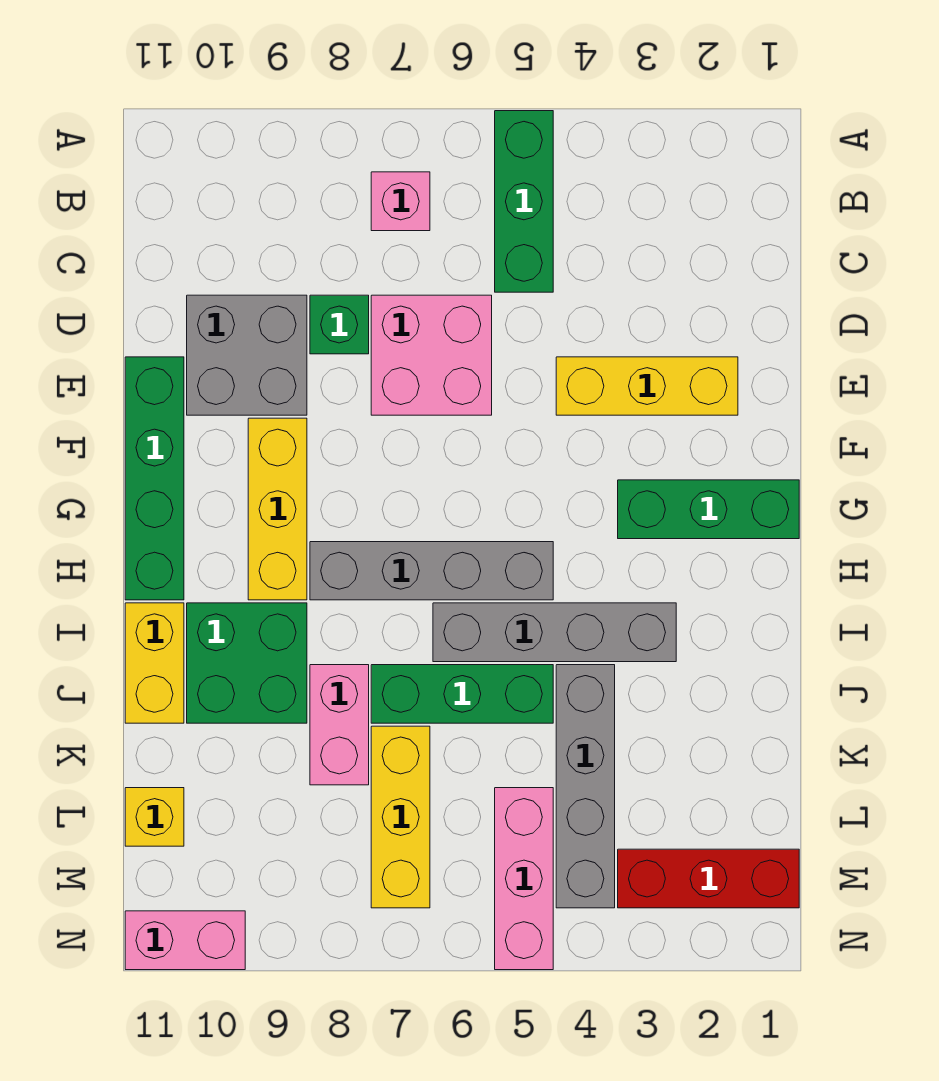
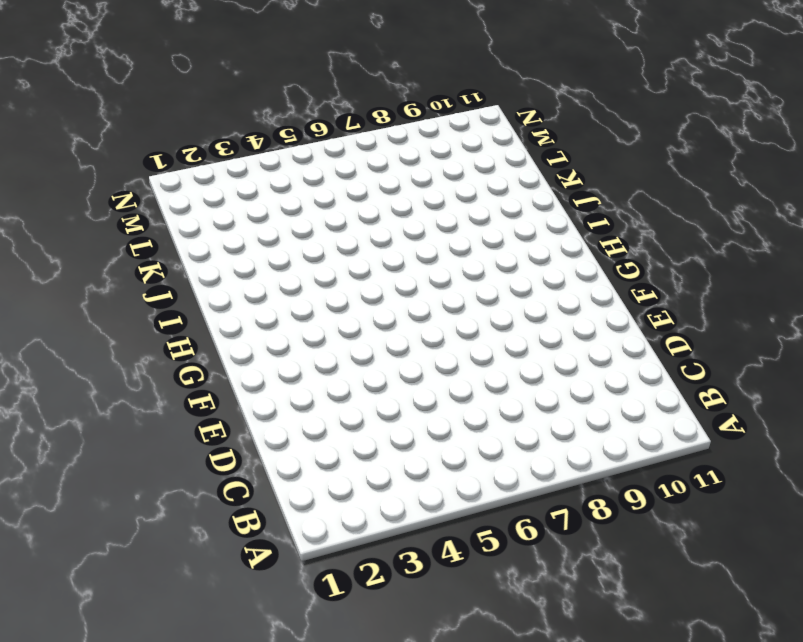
none -> green 1x3 brick [495,111,553,292]
none -> pink 1x1 brick [371,172,430,231]
none -> pink 2x2 brick [371,295,492,415]

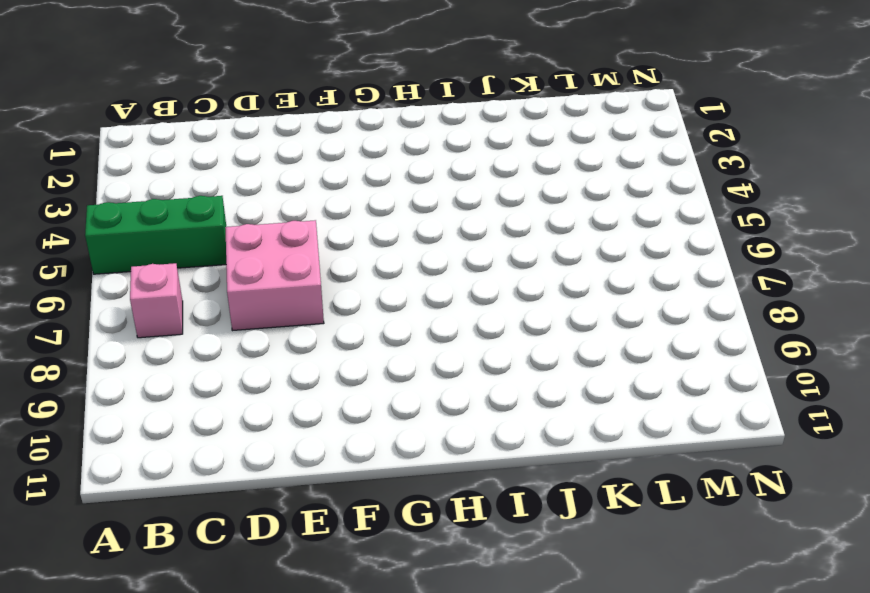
none -> green 1x1 brick [310,295,369,354]
none -> grey 2x2 brick [187,295,307,415]
none -> yellow 1x3 brick [556,357,738,415]

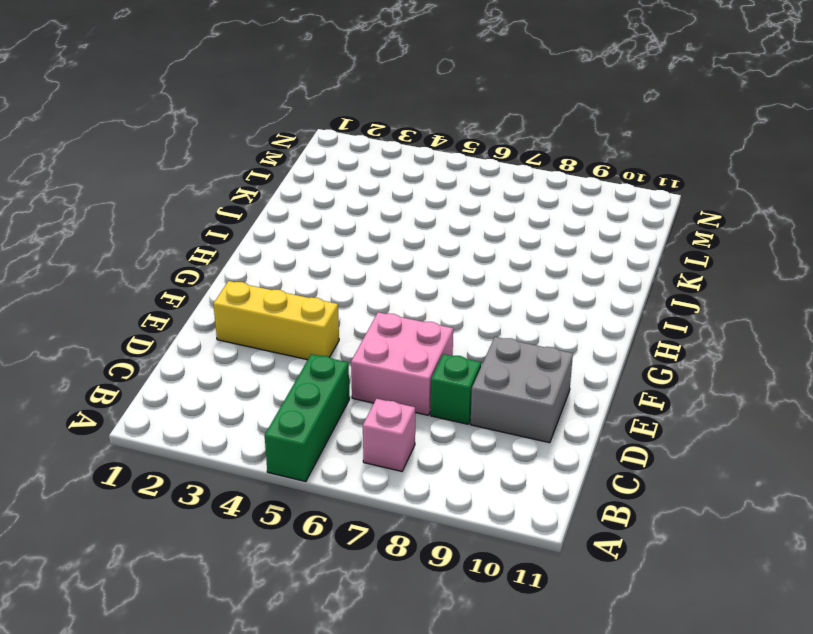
none -> green 1x4 brick [125,357,184,600]
none -> yellow 1x3 brick [248,418,307,600]
none -> green 1x3 brick [618,480,799,539]

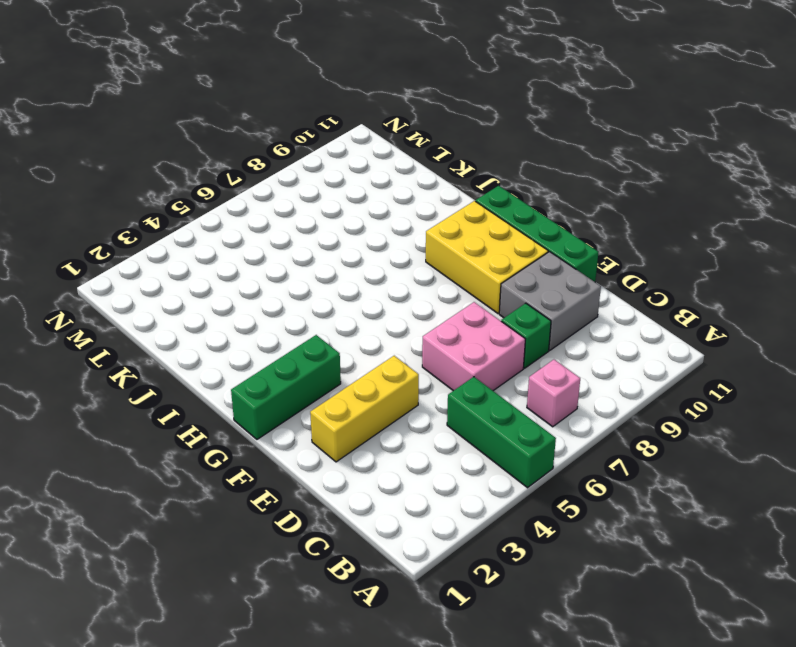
yellow 2x3 brick [426,201,548,313] -> yellow 1x3 brick [248,418,307,600]
none -> grey 1x4 brick [310,542,553,600]
none -> grey 1x4 brick [433,603,676,662]
none -> green 2x2 brick [187,603,307,723]

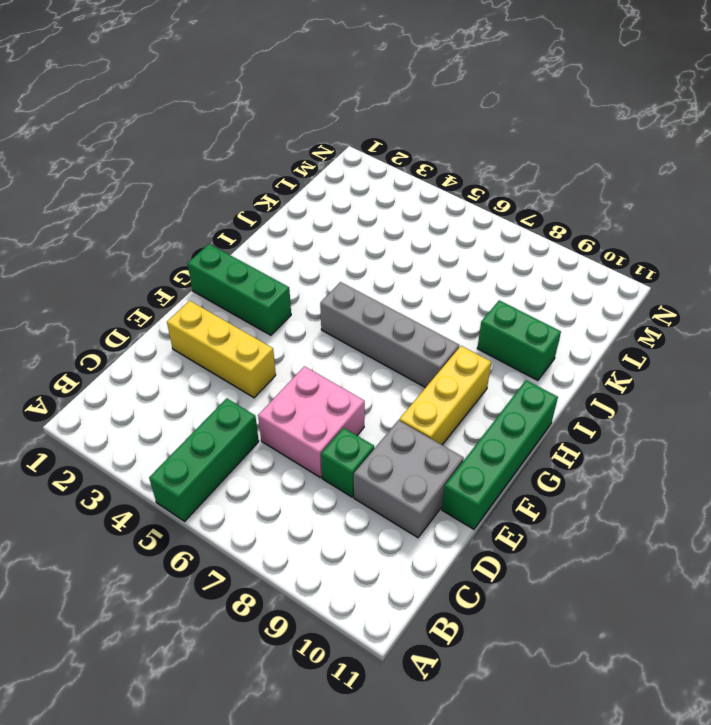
green 1x2 brick [477,300,561,380] -> green 2x2 brick [187,603,307,723]
none -> pink 1x1 brick [371,172,430,231]
none -> grey 1x4 brick [433,603,676,662]
none -> yellow 1x2 brick [125,603,184,723]

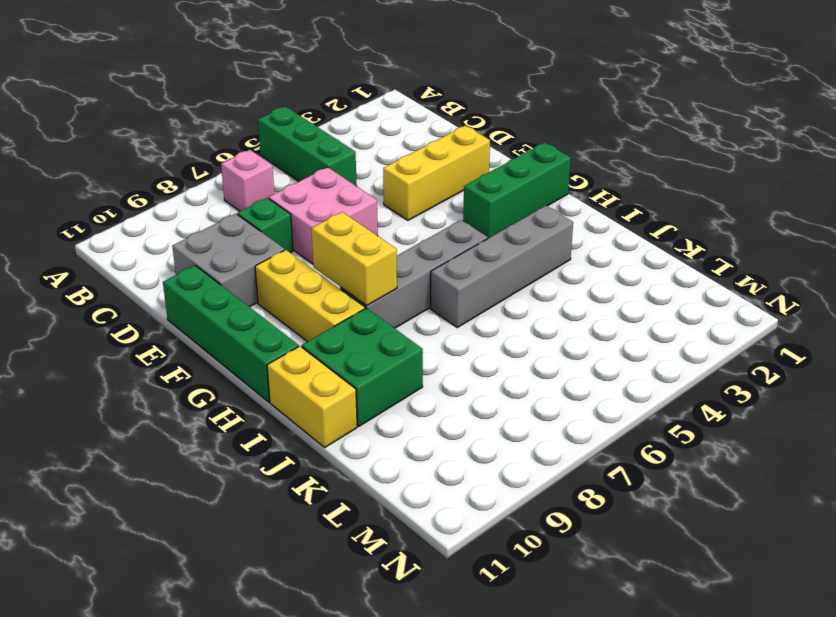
yellow 1x2 brick [311,212,397,306] -> none
none -> grey 1x4 brick [556,665,615,908]
none -> green 1x3 brick [371,665,553,723]
none -> pink 1x2 brick [310,665,369,785]

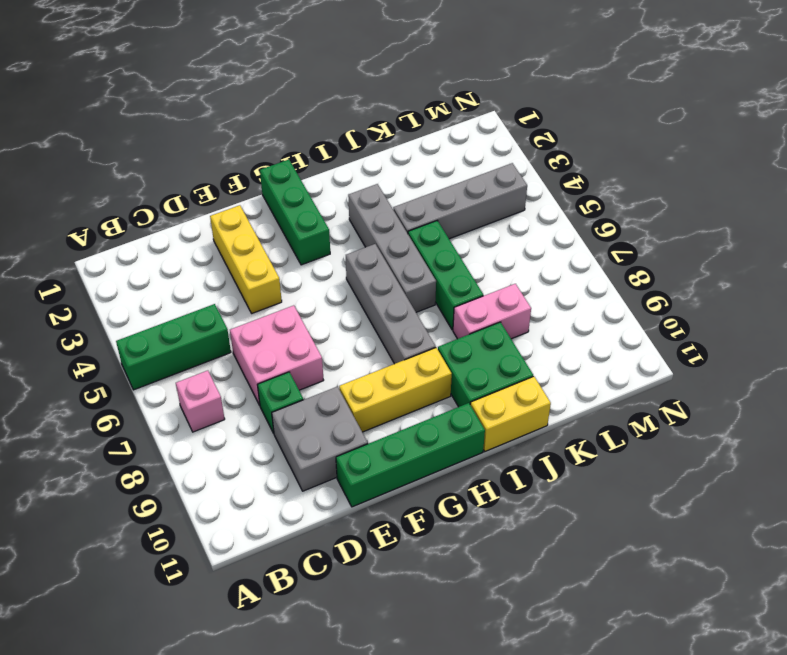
none -> yellow 1x3 brick [371,726,430,908]
none -> pink 1x3 brick [495,788,553,970]
none -> yellow 1x1 brick [125,788,184,846]

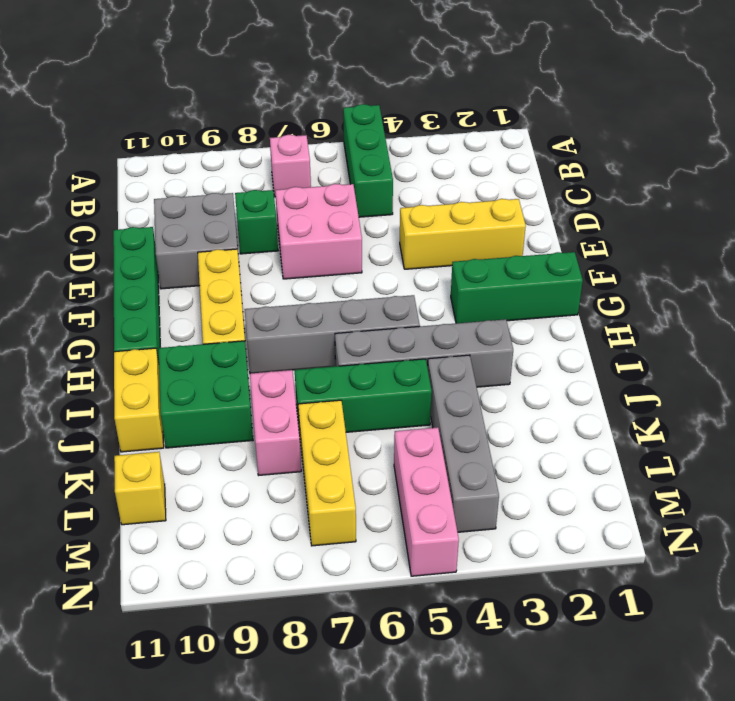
none -> red 1x3 brick [618,849,799,908]
none -> pink 1x2 brick [125,911,245,970]

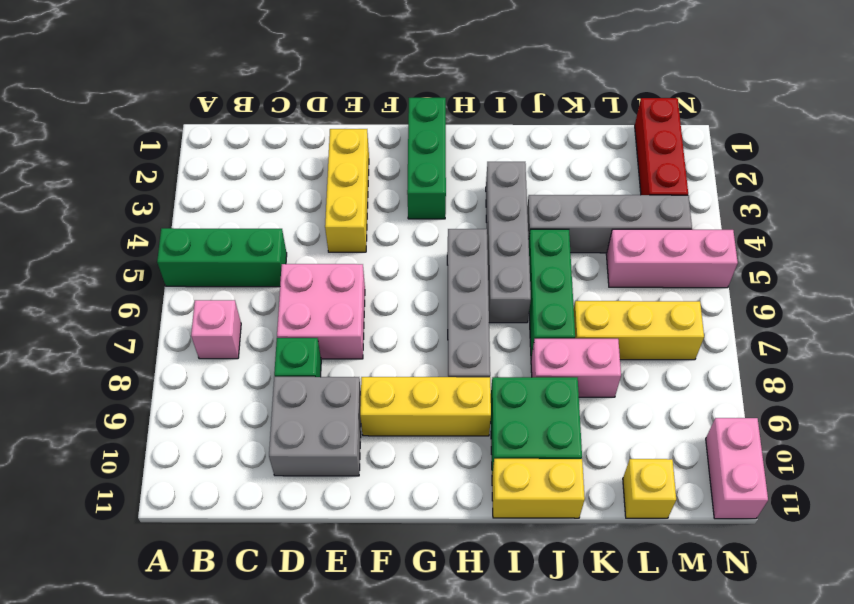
none -> green 1x4 brick [125,357,184,600]

